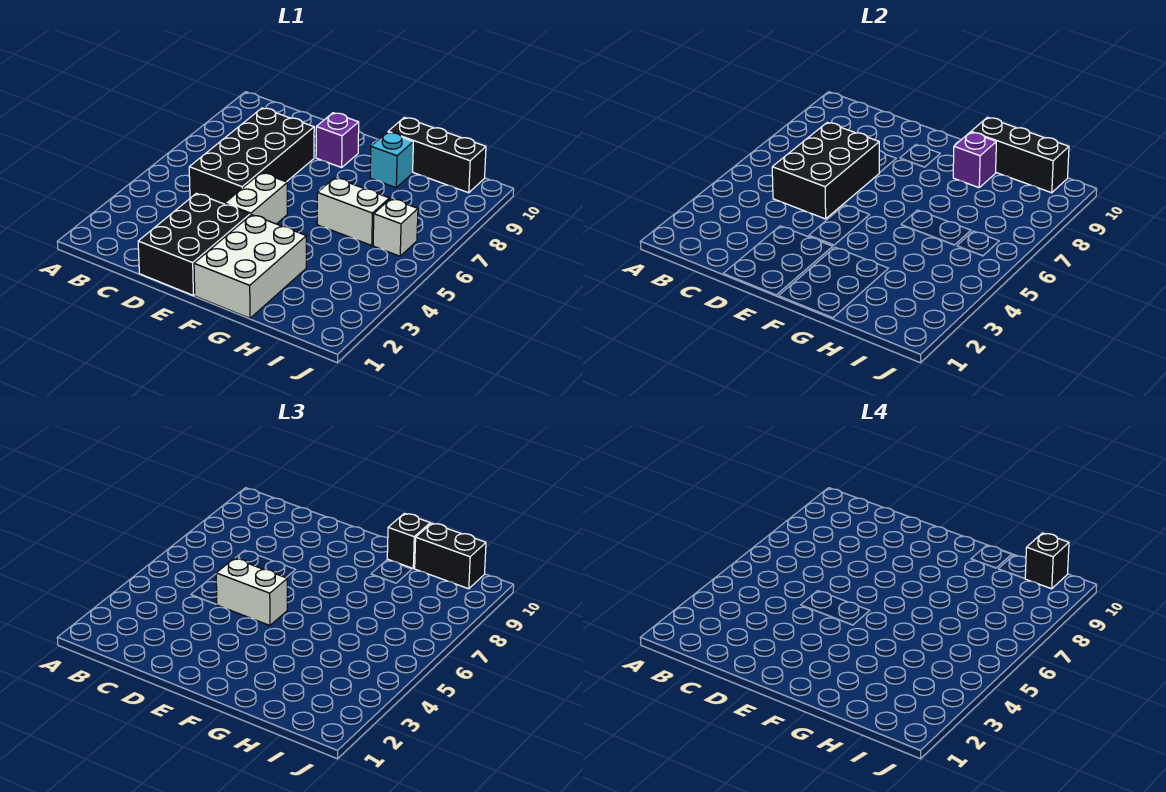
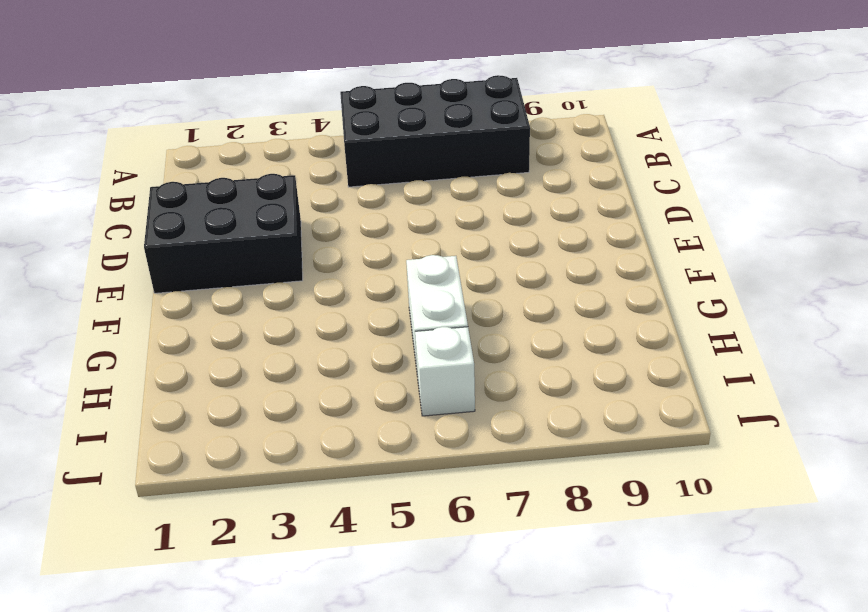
black 2x4 brick [340,75,530,187] -> black 2x4 brick moved to [189,108,314,204]
none -> white 1x2 brick [225,173,287,224]
none -> purple 1x1 brick [316,113,359,168]
none -> white 2x3 brick [194,215,306,318]

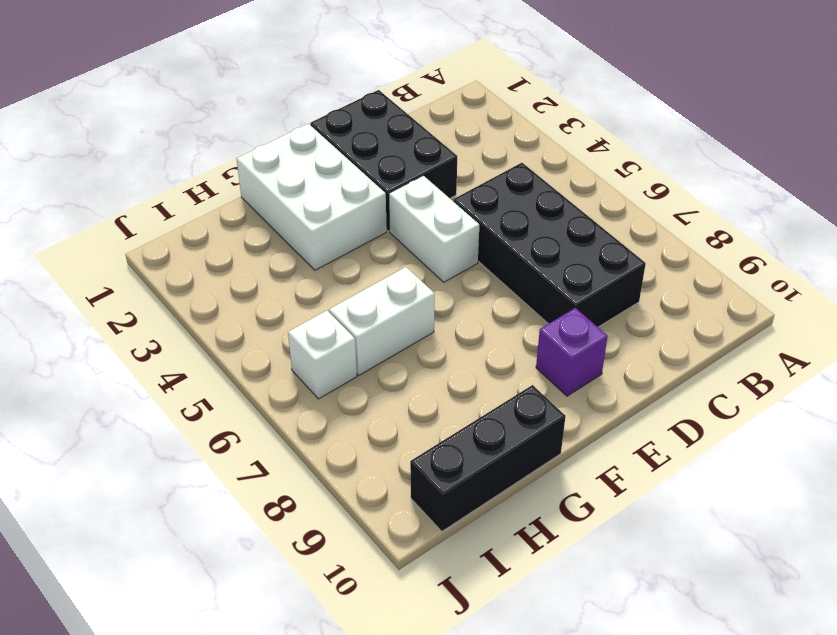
none -> cyan 1x1 brick [370,132,413,188]
none -> black 2x3 brick [772,123,879,219]
none -> purple 1x1 brick [953,132,996,188]

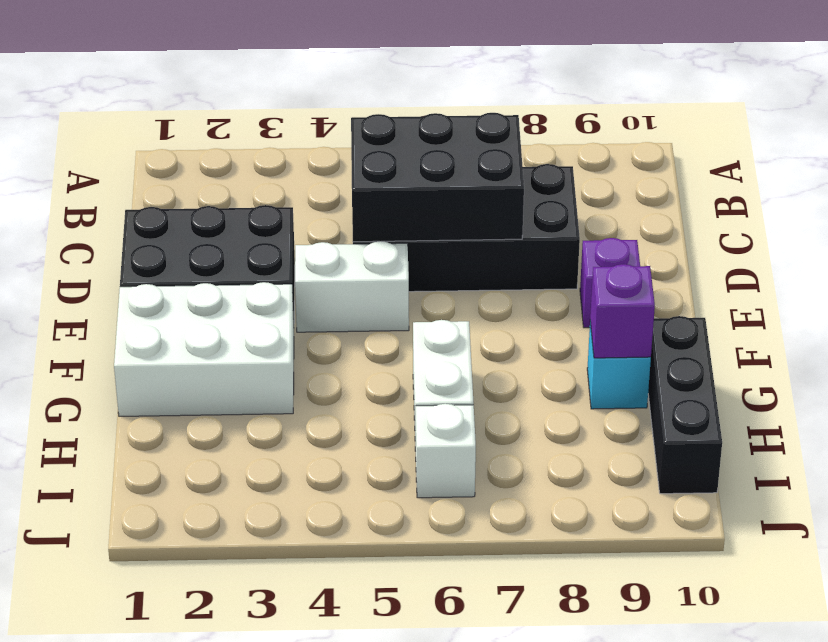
none -> black 1x3 brick [971,117,1069,193]
none -> white 1x2 brick [216,558,287,625]
none -> black 1x1 brick [387,513,430,568]

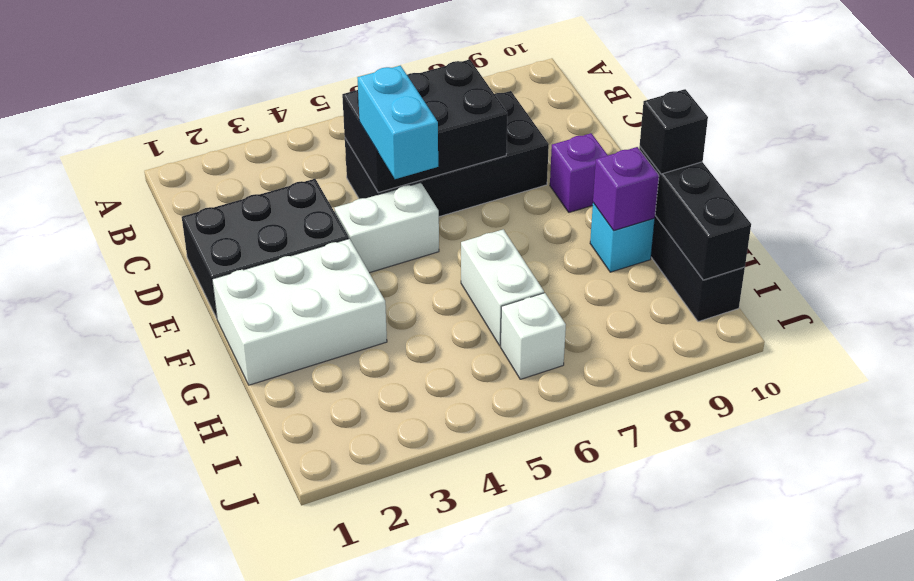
cyan 1x2 brick [357,66,438,179] -> white 1x2 brick [216,558,287,625]
none -> black 1x2 brick [414,523,486,589]
none -> black 1x1 brick [1025,533,1069,589]

